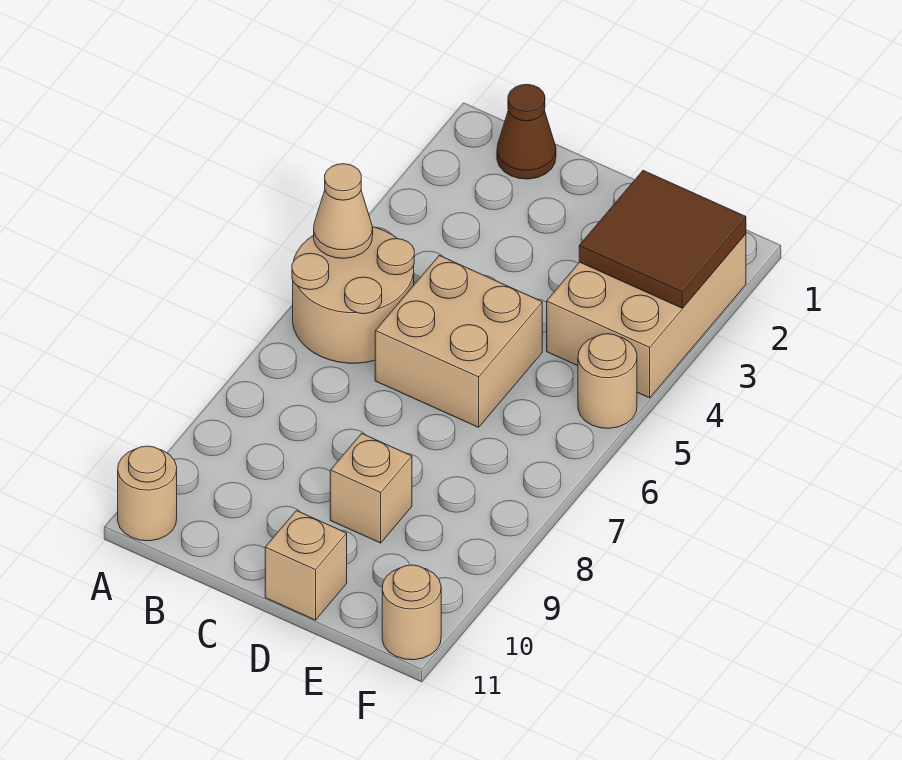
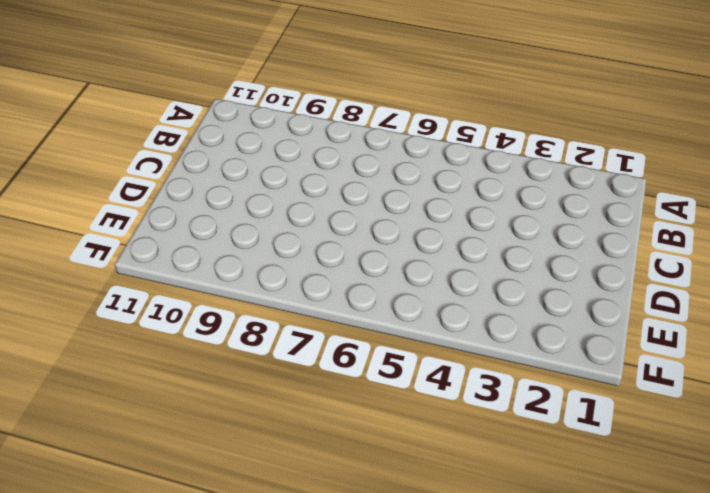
none -> tan 2x2 round brick [292,227,414,363]
none -> tan 1x1 round brick [118,446,177,541]

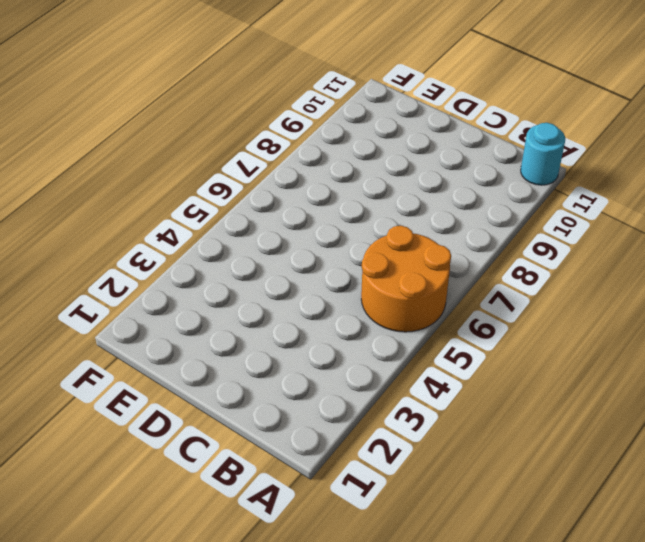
orange 2x2 round brick [361,226,451,332] -> tan 2x2 round brick [292,227,414,363]
cyan 1x1 round brick [521,123,565,185] -> tan 1x1 round brick [118,446,177,541]
none -> brown 1x1 cone [497,84,556,179]
none -> tan 2x2 brick [375,256,542,427]

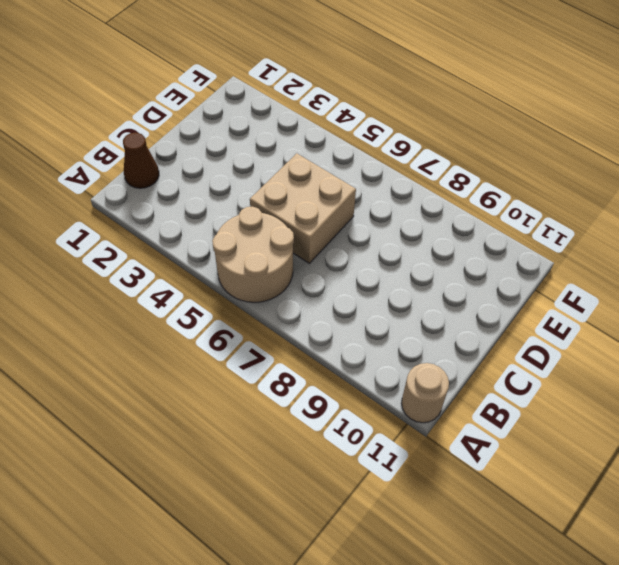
none -> tan 1x1 brick [330,433,412,543]
none -> tan 1x1 brick [265,511,347,620]

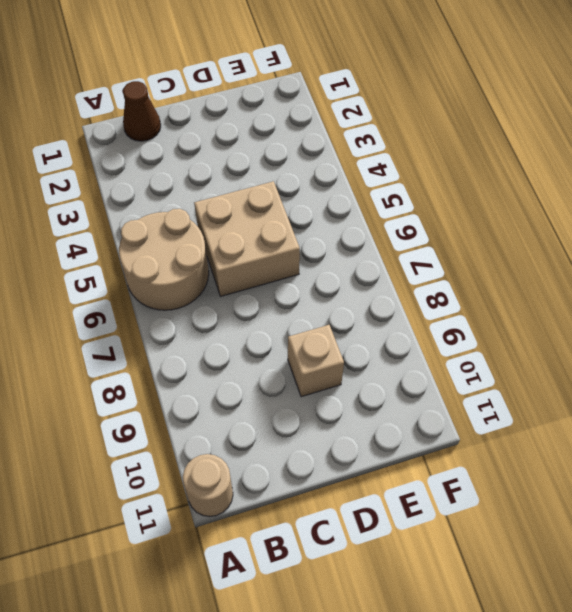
none -> tan 1x1 brick [265,511,347,620]
none -> tan 2x3 brick [547,234,746,398]

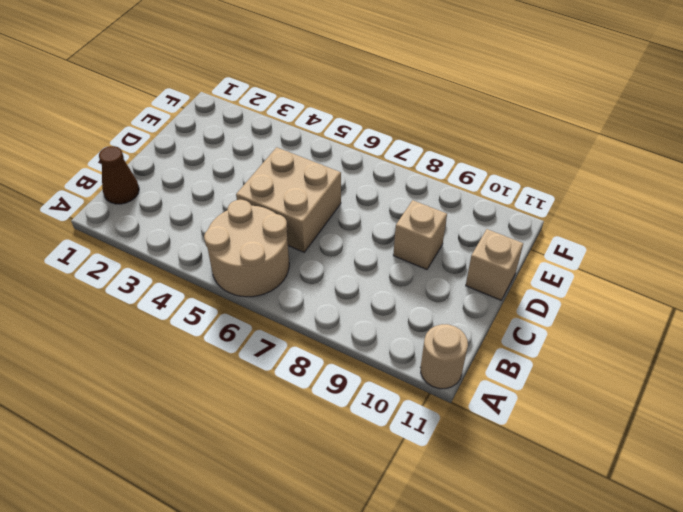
none -> tan 2x3 brick [547,234,746,398]
none -> tan 1x1 round brick [578,334,637,428]

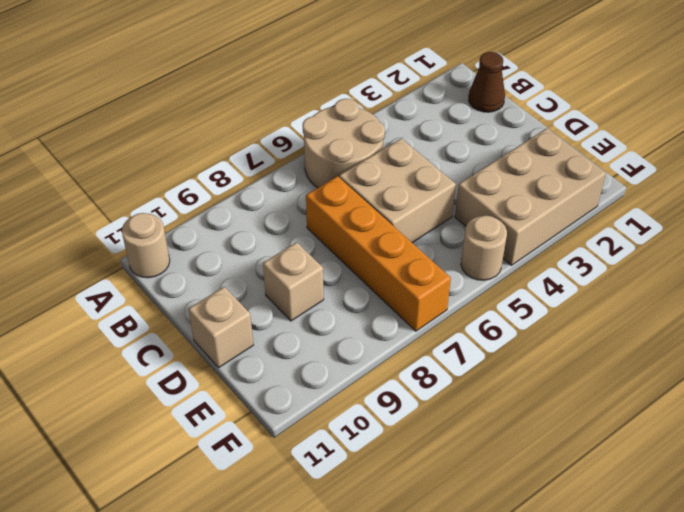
orange 1x4 brick [306,176,451,331] -> none
none -> tan 1x1 round brick [382,565,441,660]
none -> tan 1x1 cone [314,164,373,258]

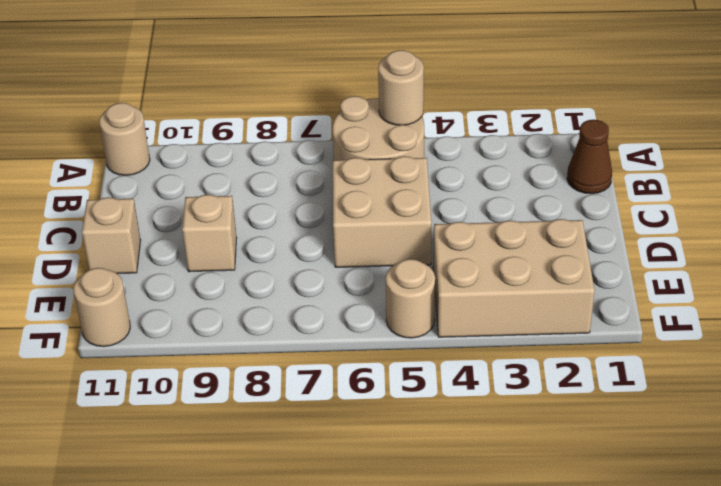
tan 1x1 round brick [378,50,424,125] -> tan 1x1 cone [314,164,373,258]
none -> brown 2x2 tile [579,171,746,308]

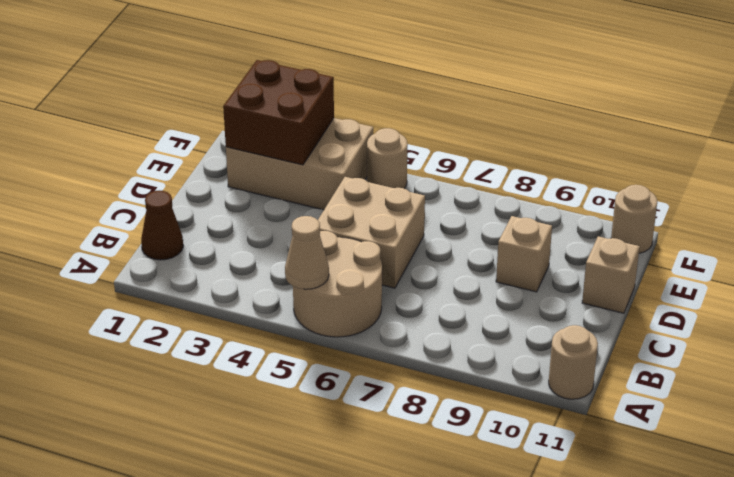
brown 2x2 brick [223,60,334,165] -> brown 2x2 tile [579,171,746,308]

